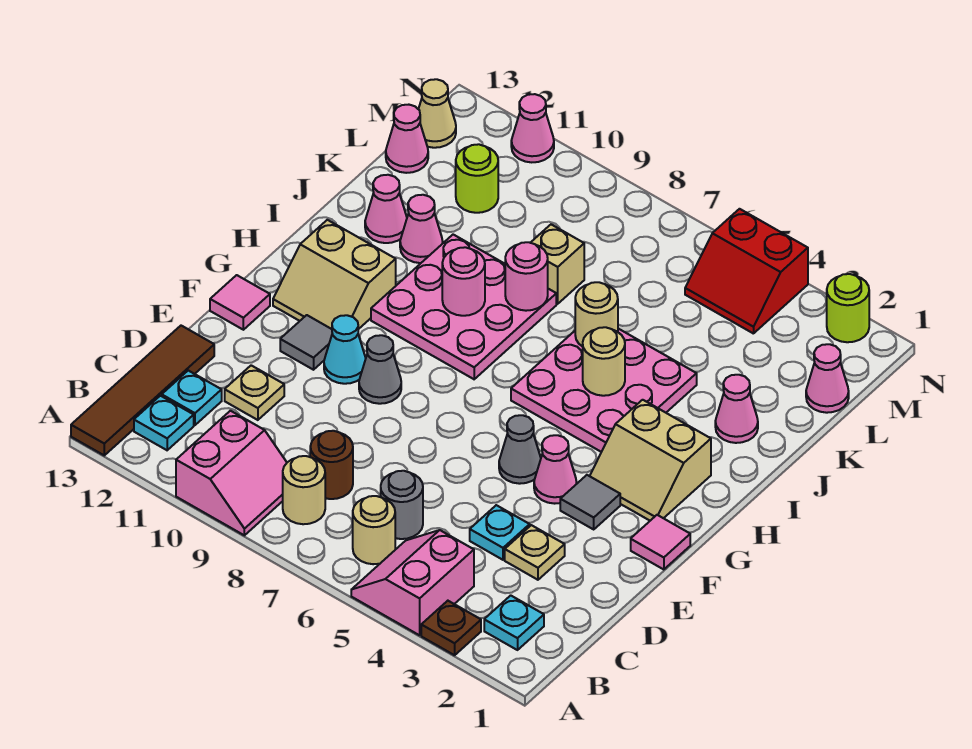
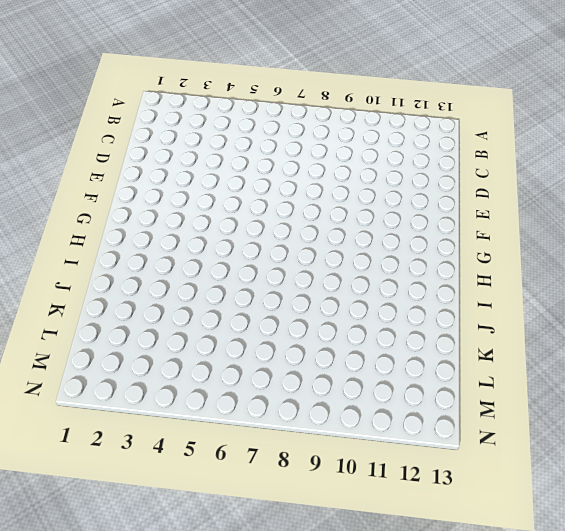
none -> brown 1x1 plate [421,601,481,655]
none -> pink 2x2 slope [351,530,474,635]
none -> pink 2x2 slope [176,411,287,535]
none -> brown 1x4 tile [71,326,214,455]

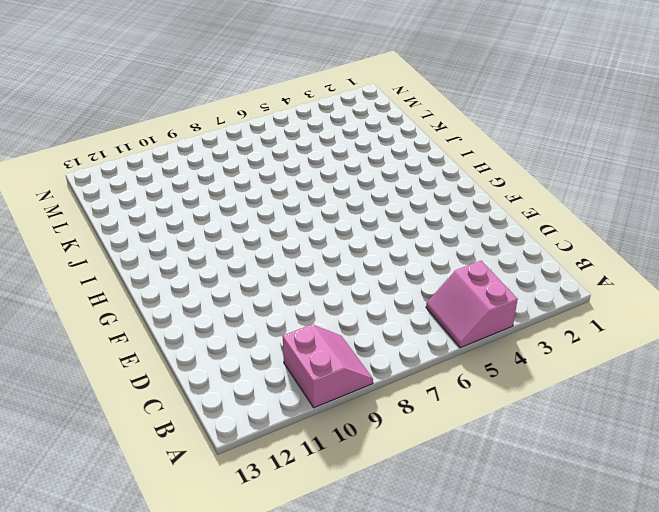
none -> brown 1x1 plate [421,601,481,655]
none -> brown 1x4 tile [71,326,214,455]
none -> cyan 1x1 plate [484,595,544,650]
none -> tan 1x1 round brick [353,496,395,564]

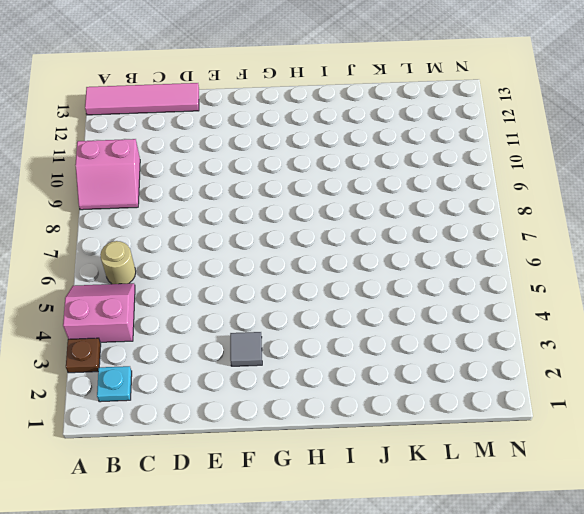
pink 1x4 tile [85,83,199,115] -> brown 1x4 tile [71,326,214,455]
none -> tan 1x1 round brick [283,456,325,524]
none -> cyan 1x1 plate [134,396,194,450]
none -> grey 1x1 round brick [381,471,423,539]
none -> brown 1x1 round brick [310,431,353,499]

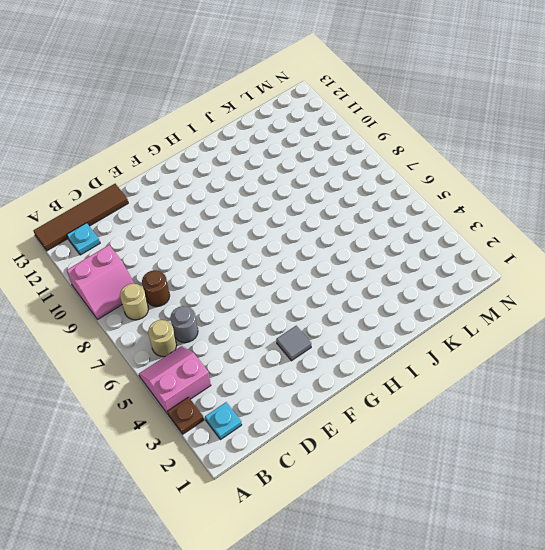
none -> cyan 1x1 plate [162,371,222,425]
none -> tan 1x1 plate [505,525,565,580]
none -> cyan 1x1 plate [470,505,530,560]
none -> tan 1x1 plate [225,365,284,420]

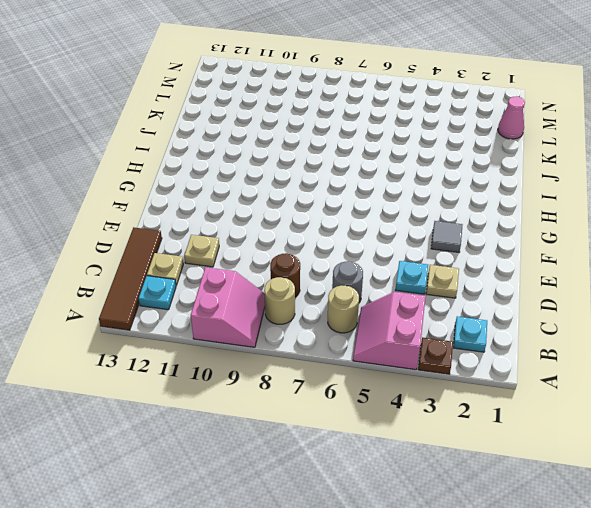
tan 1x1 plate [147,253,183,286] -> cyan 1x1 plate [162,371,222,425]
none -> pink 1x1 tile [631,515,690,570]
none -> pink 1x1 cone [534,435,577,504]
none -> grey 1x1 cone [499,415,541,484]
none -> grey 1x1 cone [359,335,401,404]

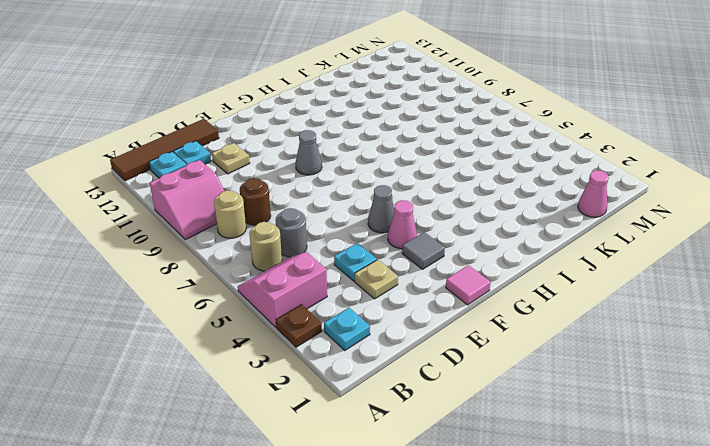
none -> cyan 1x1 cone [324,315,366,384]
none -> grey 1x1 tile [280,315,332,370]
none -> pink 1x1 tile [210,275,270,330]
none -> tan 2x2 slope [590,400,711,521]

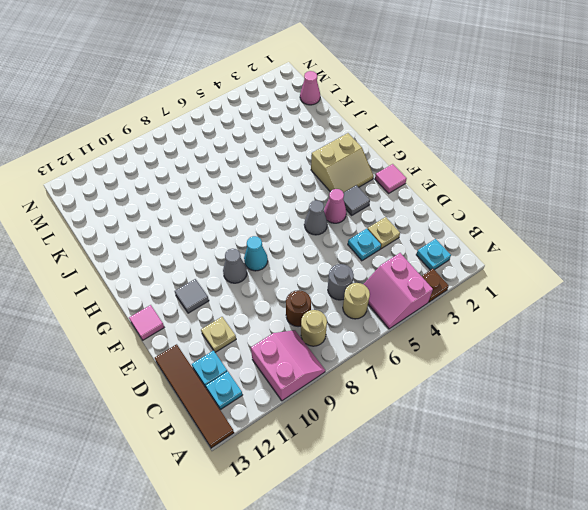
cyan 1x1 cone [244,236,268,271] -> cyan 1x1 cone moved to [324,315,366,384]
none -> tan 2x2 slope [273,220,396,329]
none -> pink 3x3 plate [511,329,697,452]
none -> pink 3x3 plate [371,235,556,379]
none -> pink 1x1 cone [715,375,758,443]

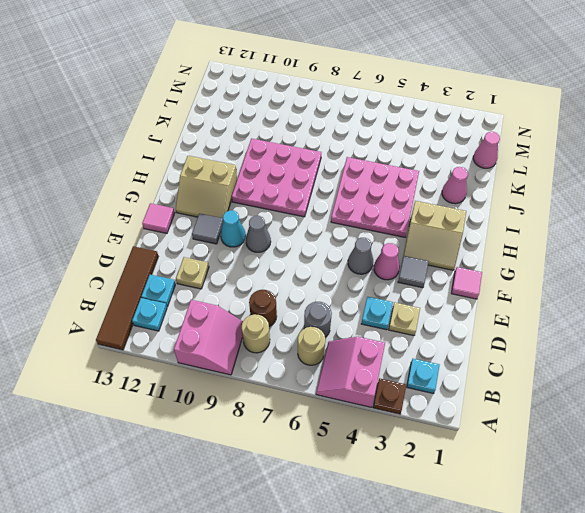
none -> pink 1x1 cone [400,195,443,263]
none -> pink 1x1 cone [365,175,407,243]
none -> tan 1x1 brick [531,224,584,304]
none -> lime 1x1 round brick [456,144,498,213]

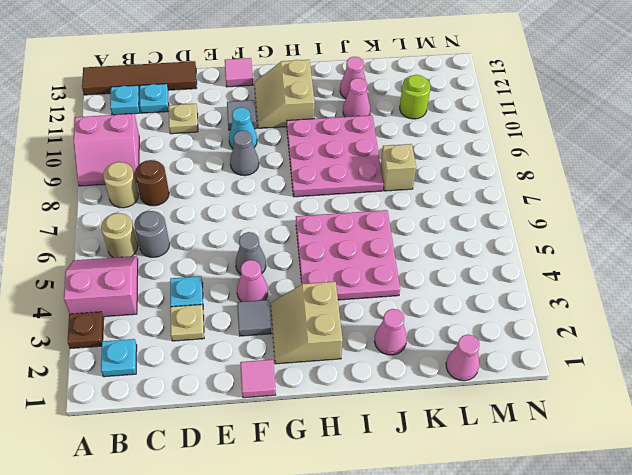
none -> pink 1x1 cone [386,105,428,173]
none -> red 2x2 slope [685,209,808,334]
none -> tan 1x1 cone [419,79,456,148]
none -> lime 1x1 round brick [827,274,869,342]

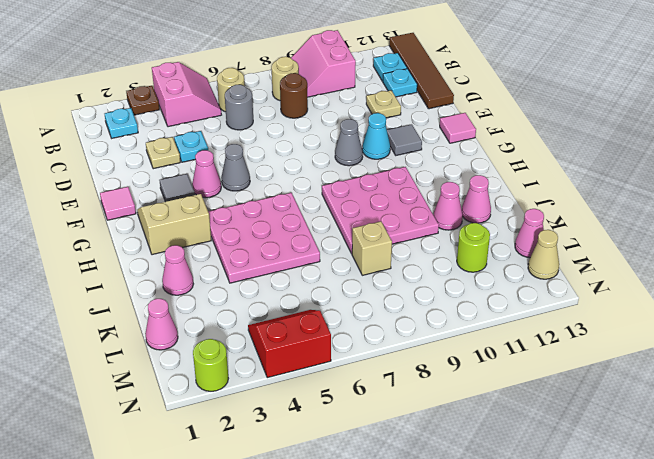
none -> tan 2x2 slope [273,220,396,329]
none -> pink 1x1 cone [511,94,554,162]
none -> tan 1x1 round brick [583,327,625,396]
none -> pink 1x1 round brick [442,247,485,316]

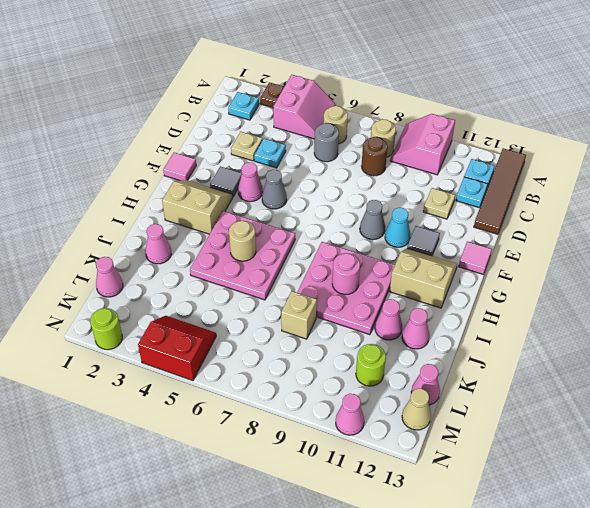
none -> tan 1x1 round brick [575,282,618,347]
none -> pink 1x1 round brick [505,242,548,311]

